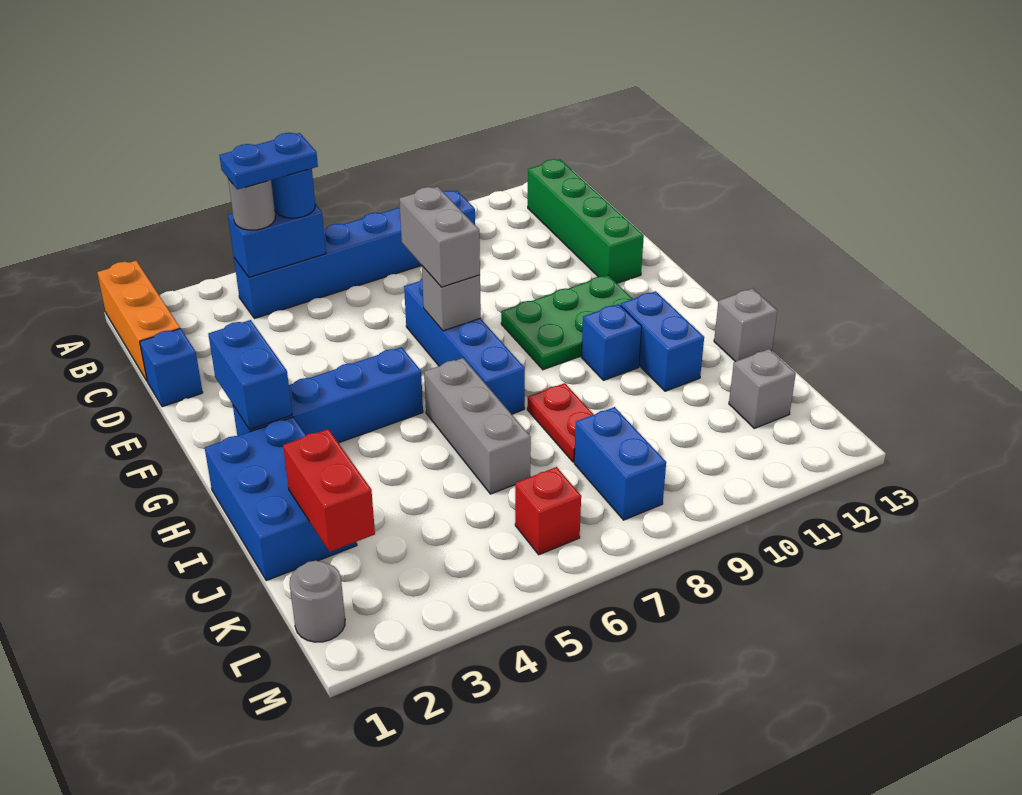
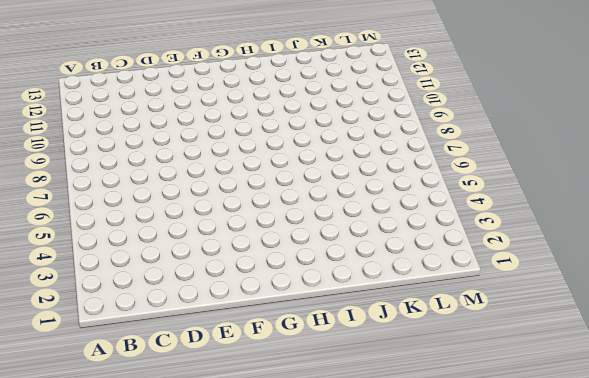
none -> orange 1x3 brick [97,261,180,381]
none -> blue 1x6 brick [234,190,475,319]
none -> green 1x4 brick [528,159,644,283]

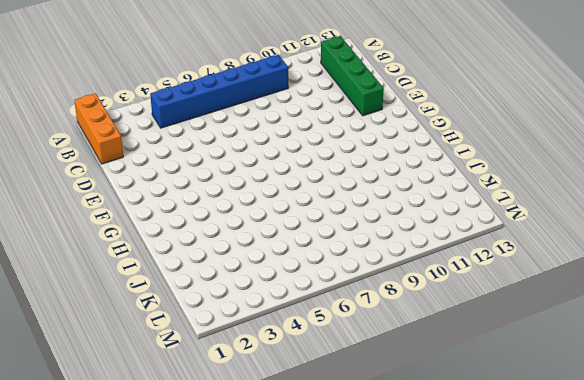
none -> blue 1x1 brick [140,329,203,407]
none -> blue 1x4 brick [404,279,525,414]
none -> green 2x3 plate [501,275,632,370]

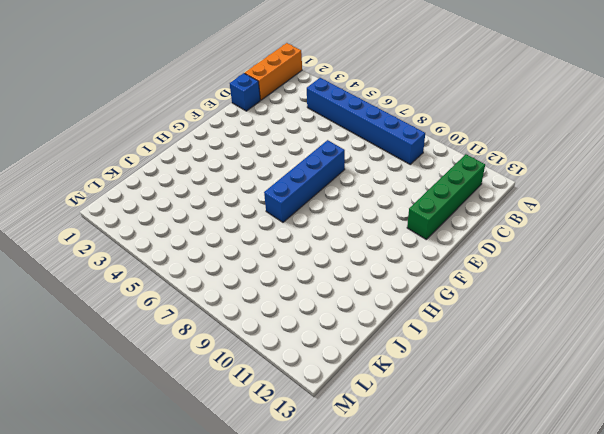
none -> green 2x3 plate [501,275,632,370]
none -> blue 1x4 brick [233,347,423,443]
none -> blue 2x3 brick [205,417,357,581]

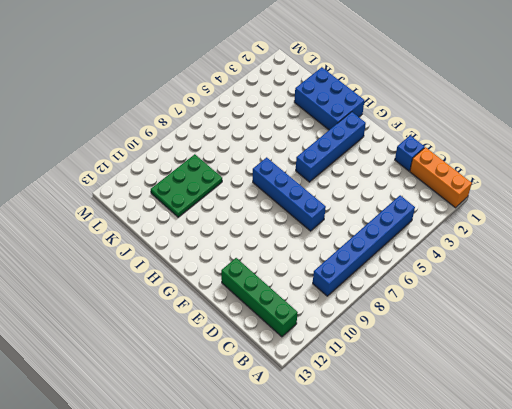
green 2x3 plate [151,154,222,217] -> green 2x3 plate moved to [501,275,632,370]
none -> grey 1x3 brick [424,358,531,494]
none -> blue 1x1 brick [581,304,642,380]
none -> blue 1x2 brick [621,291,704,391]

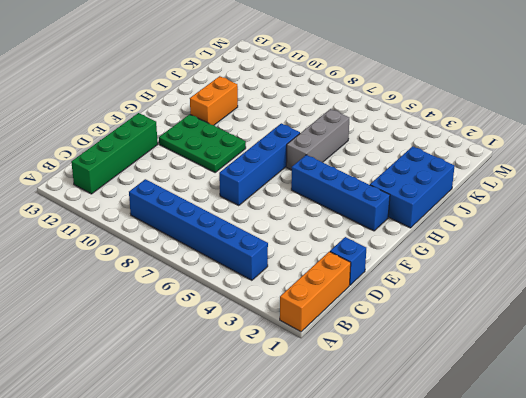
orange 1x2 brick [190,76,238,125] -> blue 1x2 brick [621,291,704,391]
none -> blue 1x1 brick [581,304,642,380]
none -> red 1x2 plate [527,383,594,462]
none -> grey 1x1 brick [714,289,777,362]

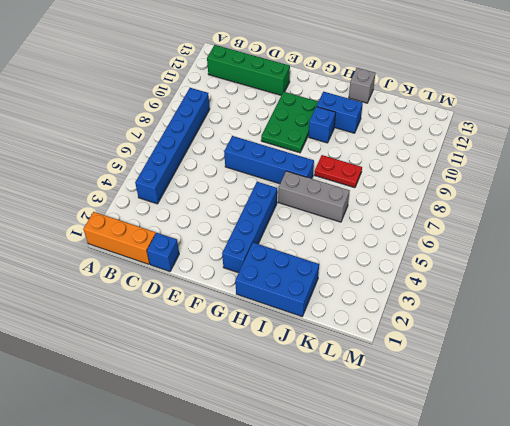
none -> blue 1x2 brick [574,407,666,520]
none -> grey 1x1 brick [729,349,796,428]
none -> grey 1x1 round brick [290,561,345,642]

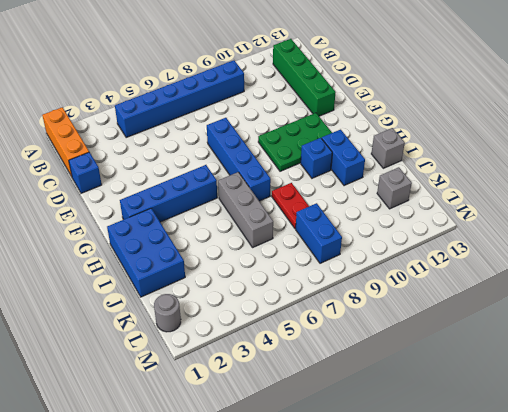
none -> red 1x1 brick [515,467,581,555]
none -> blue 1x2 brick [228,204,326,277]
none -> blue 1x2 brick [208,320,292,430]

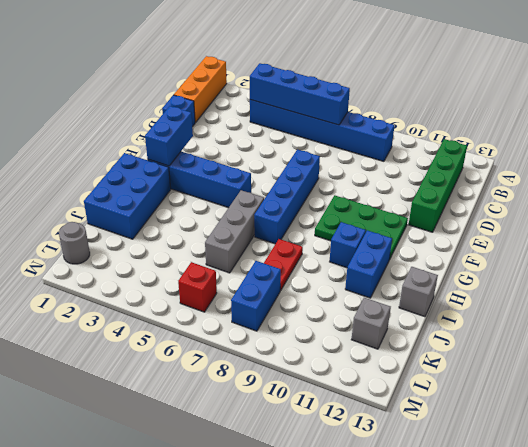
blue 1x4 brick [250,63,350,125] -> blue 1x2 brick [228,204,326,277]
none -> grey 1x1 brick [422,266,481,331]
none -> red 1x2 brick [283,429,375,552]
none -> grey 1x1 round brick [228,179,275,230]

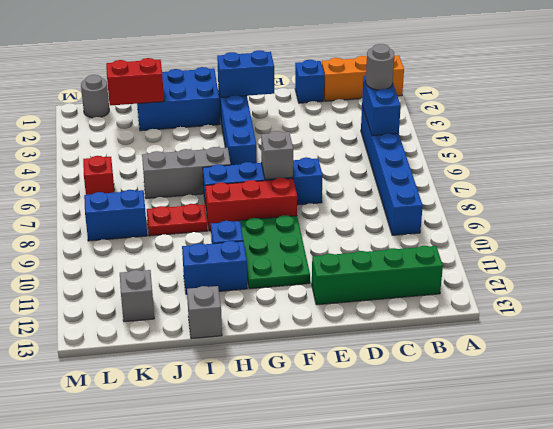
red 1x3 brick [205,178,297,231] -> none
none -> blue 1x1 round brick [271,169,315,218]
none -> grey 1x2 brick [399,187,480,287]
none -> blue 1x2 plate [220,133,318,190]

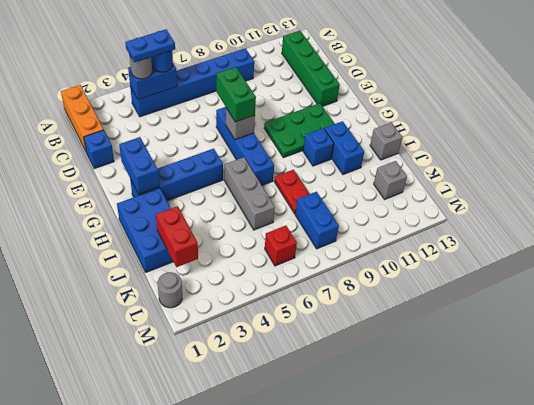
green 1x2 brick [216,67,256,122] -> grey 1x2 brick [399,187,480,287]

